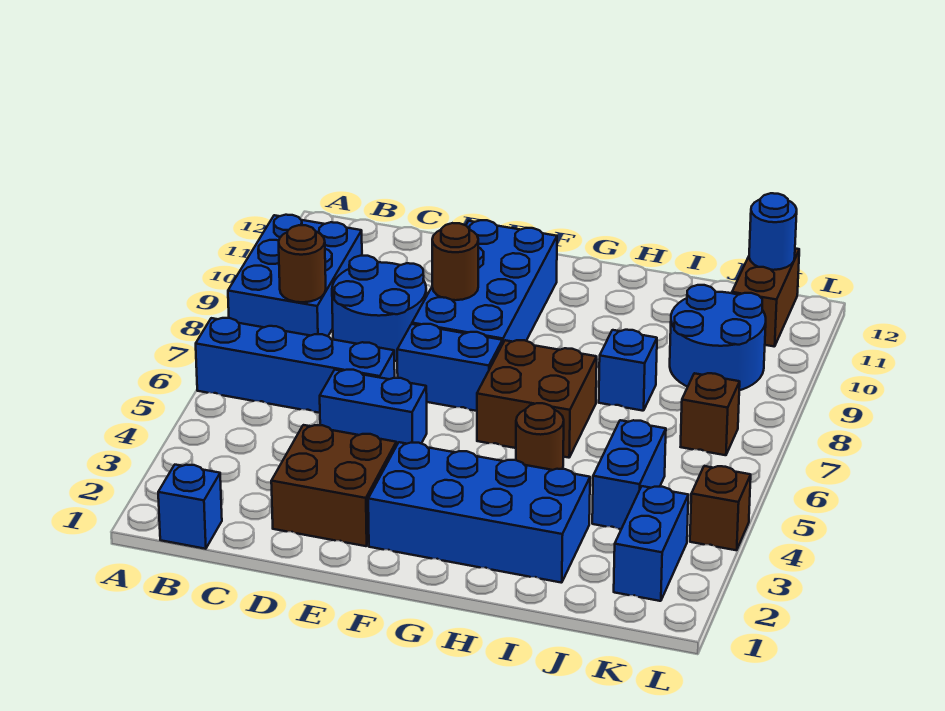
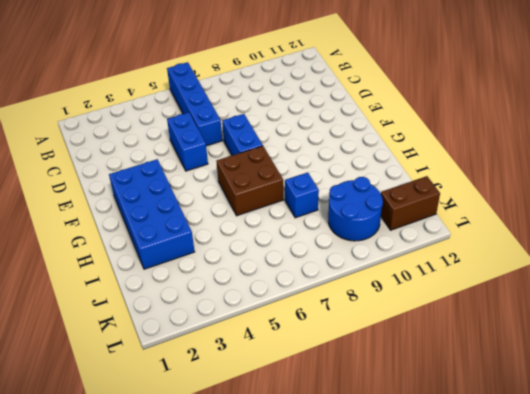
none -> blue 2x3 brick [228,215,362,336]
none -> blue 1x1 brick [158,465,222,549]
none -> blue 2x2 round brick [332,256,426,361]

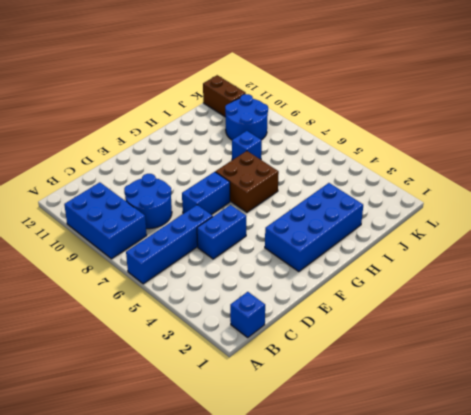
none -> brown 2x2 brick [271,425,396,546]
none -> blue 2x4 brick [412,220,557,344]
none -> brown 1x1 round brick [516,403,564,470]

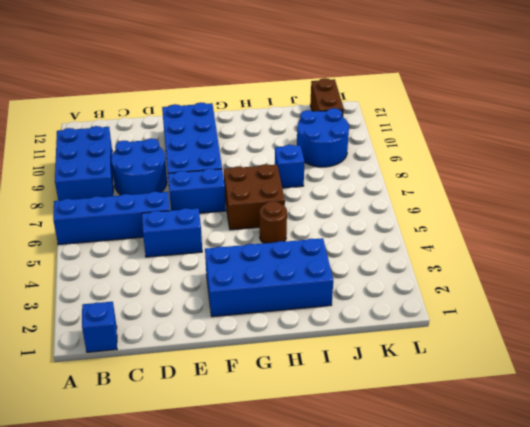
none -> brown 2x2 brick [271,425,396,546]
none -> blue 1x2 brick [592,420,666,529]
none -> blue 1x2 brick [614,486,688,601]

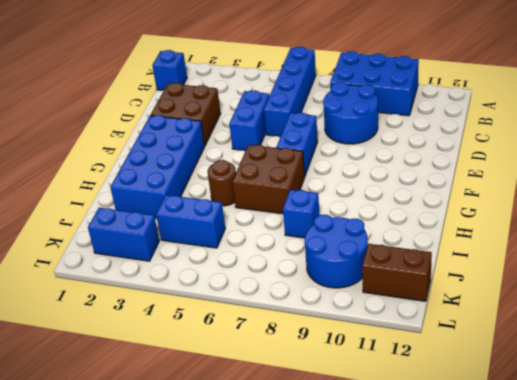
none -> blue 2x4 brick [412,220,557,344]
none -> brown 1x1 brick [681,373,740,455]
none -> brown 1x1 brick [690,466,751,550]

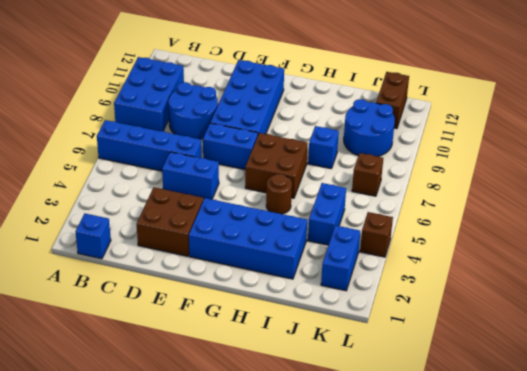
none -> brown 1x1 round brick [279,225,326,302]
none -> brown 1x1 round brick [432,223,478,300]
none -> blue 1x1 round brick [749,193,797,270]

